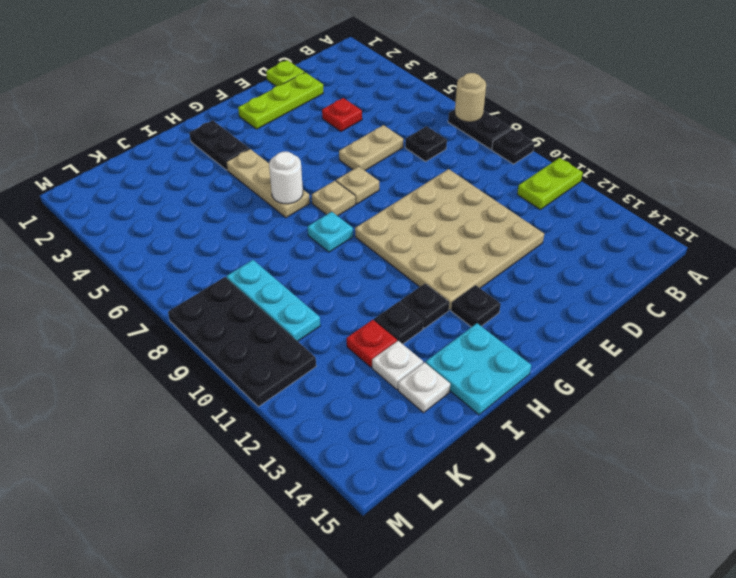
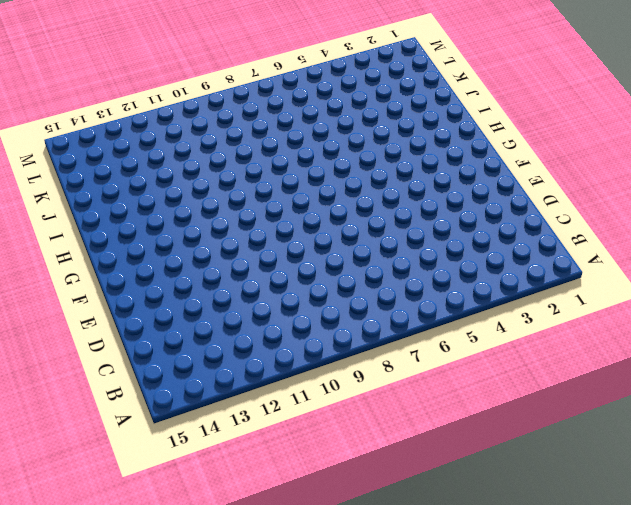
none -> black 1x2 plate [448,110,511,149]
none -> black 1x1 plate [492,129,535,164]
none -> lime 1x2 plate [517,158,583,210]

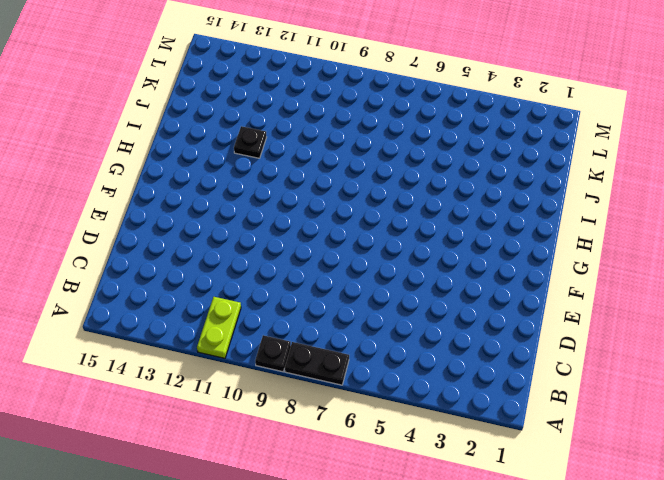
none -> black 1x1 plate [405,126,447,161]
none -> lime 1x1 plate [266,60,305,86]
none -> lime 1x3 plate [238,72,323,129]

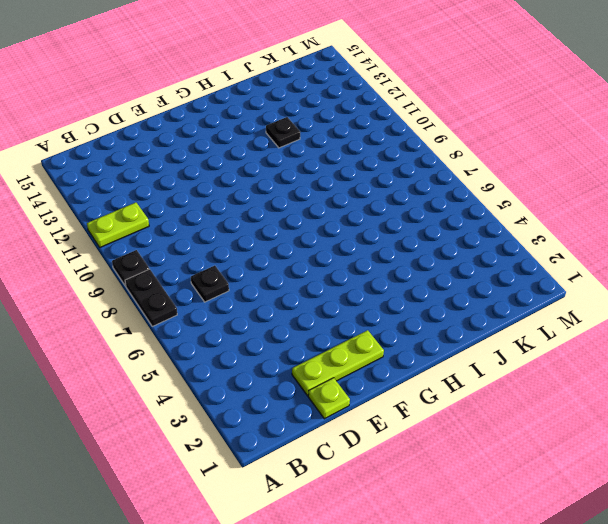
none -> red 1x1 plate [322,98,362,132]
none -> tan 1x2 plate [339,125,403,171]
none -> tan 4x4 plate [355,169,544,310]

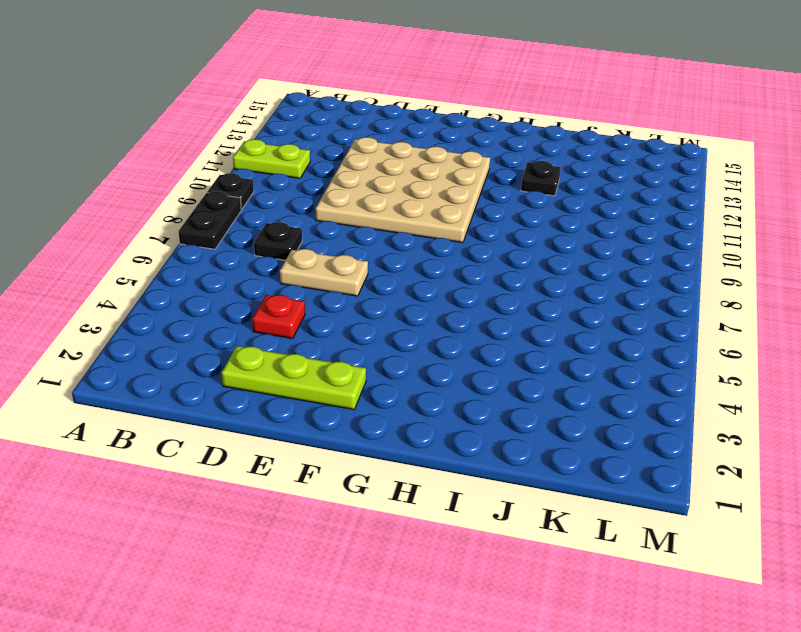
none -> lime 1x1 plate [266,60,305,86]
none -> tan 1x1 plate [336,166,379,204]
none -> tan 1x1 plate [312,181,355,216]

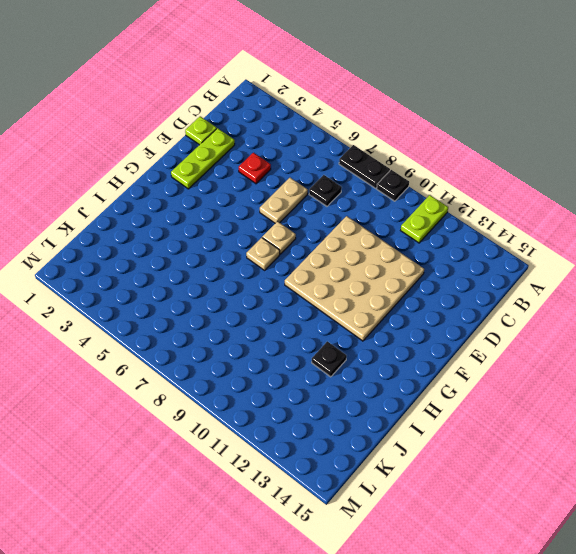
none -> black 1x1 plate [451,285,501,327]
none -> black 1x2 plate [189,120,249,170]
none -> tan 1x3 plate [226,149,310,218]

